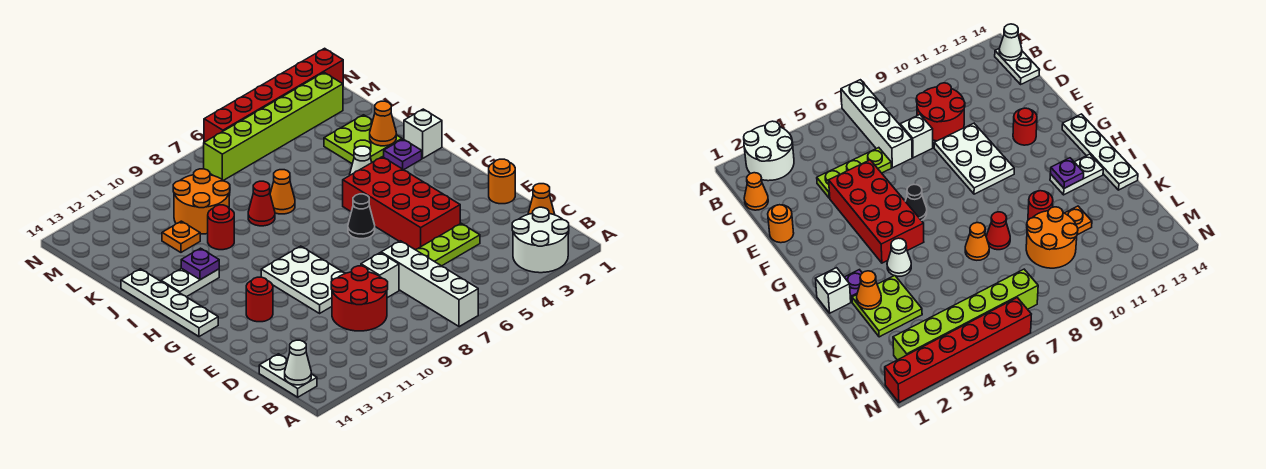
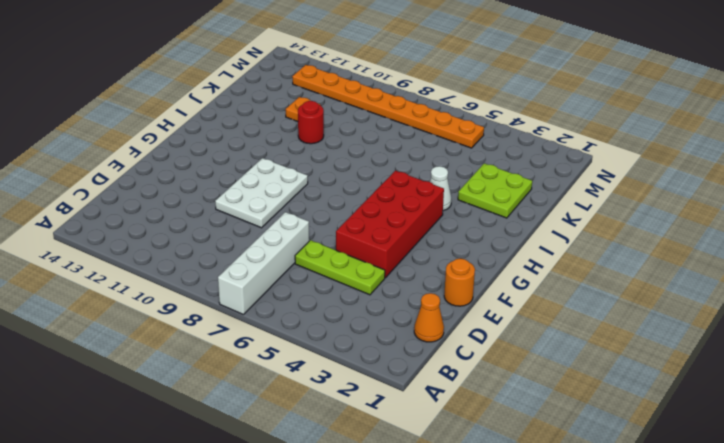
orange 1x8 plate [292,65,484,148] -> lime 1x6 brick [204,73,343,180]
none -> white 2x2 round brick [512,207,569,273]
none -> white 1x2 plate [259,354,317,397]
none -> red 2x2 round brick [331,266,388,331]

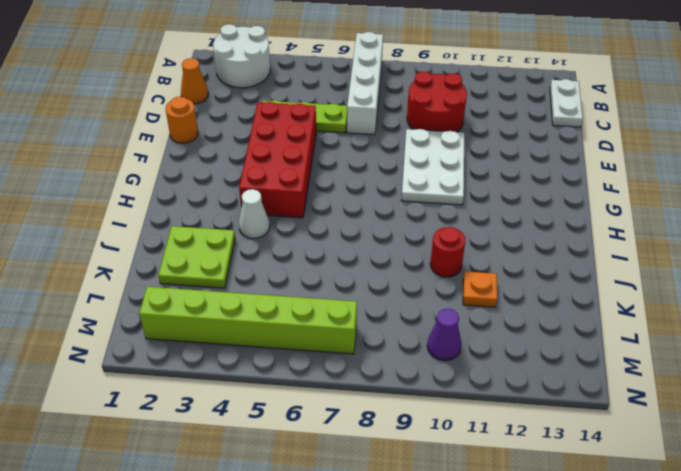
purple 1x1 cone [427,308,462,361] -> none
none -> white 1x1 brick [361,253,399,298]
none -> red 1x1 round brick [246,277,273,322]
none -> black 1x1 cone [348,194,375,239]

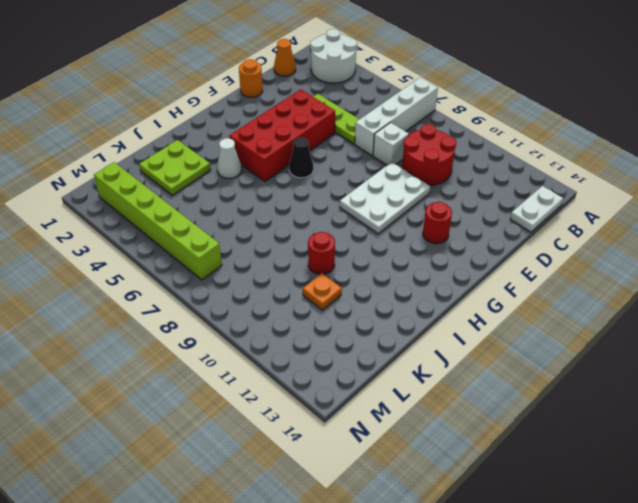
none -> white 1x4 plate [121,269,218,337]
none -> white 1x1 brick [404,109,442,158]
none -> purple 1x1 plate [384,139,422,170]

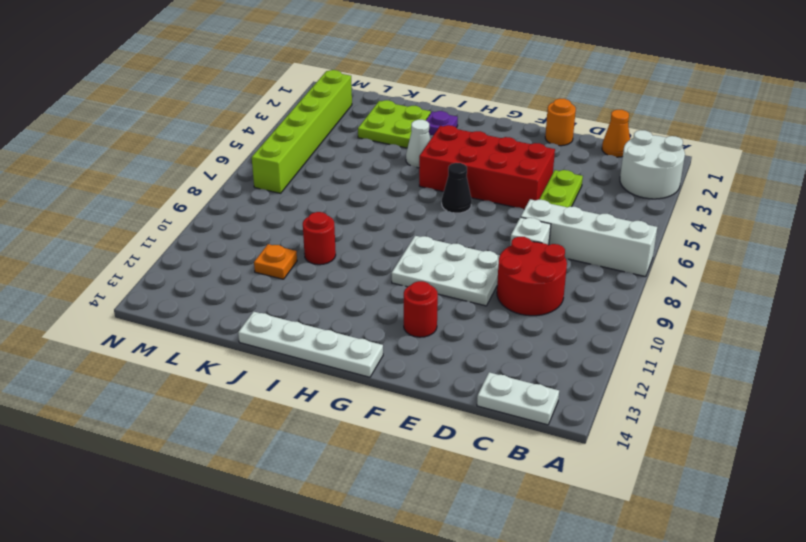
none -> white 1x1 brick [404,109,442,158]
none -> white 1x2 plate [161,268,219,297]
none -> orange 1x1 cone [270,170,295,214]

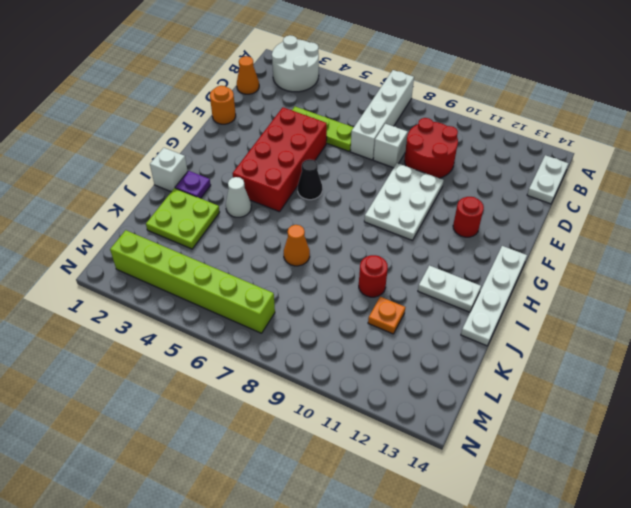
none -> red 1x1 cone [248,181,275,226]
none -> orange 2x2 round brick [173,169,230,234]
none -> red 1x6 brick [204,48,343,142]

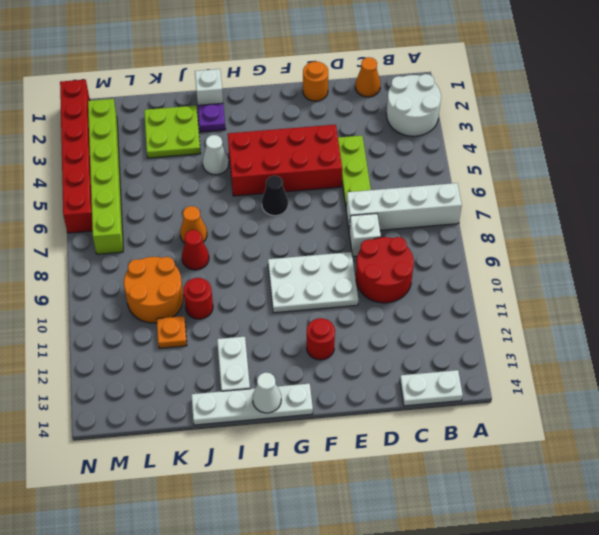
white 1x1 cone [253,372,281,413] -> white 1x1 cone moved to [285,340,311,385]
none -> purple 1x1 plate [181,248,219,280]
none -> orange 1x1 cone [370,101,396,146]

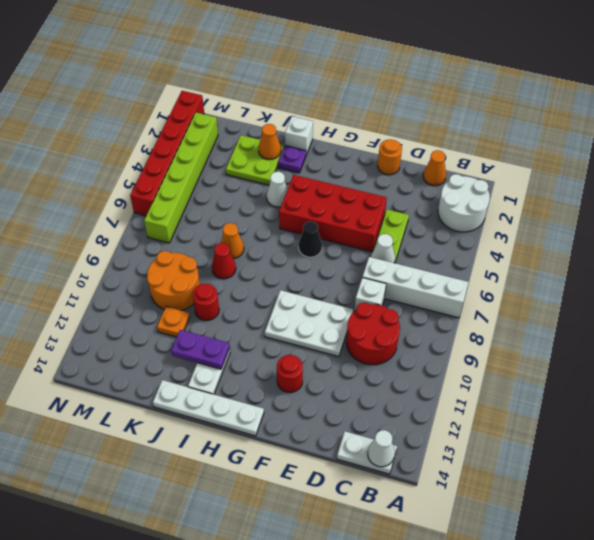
white 1x1 cone [371,234,395,263] -> none
purple 1x2 plate [171,330,230,369] -> purple 1x1 plate [181,248,219,280]

